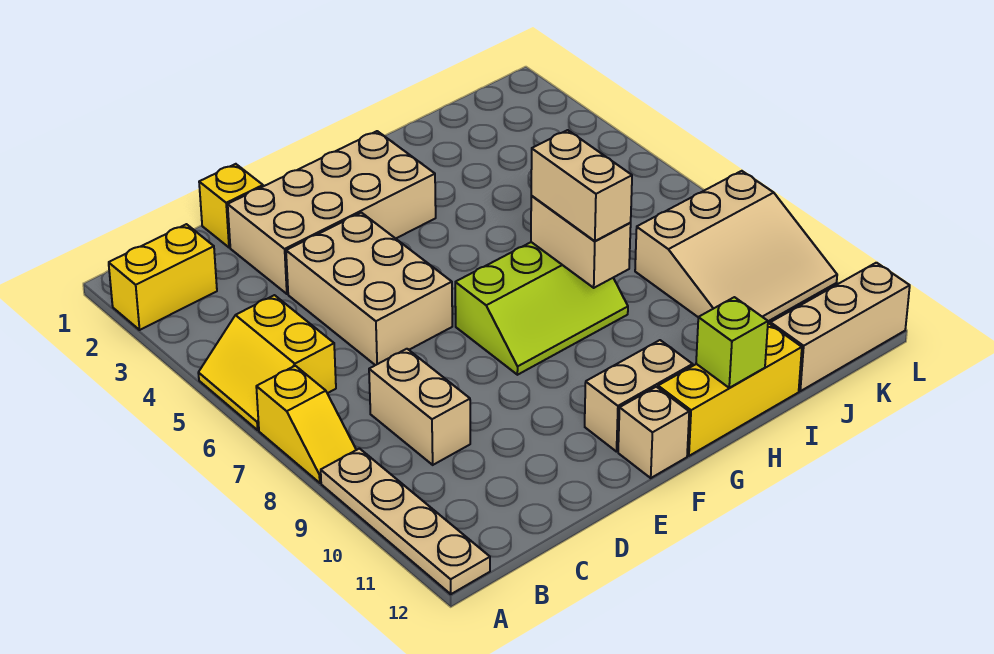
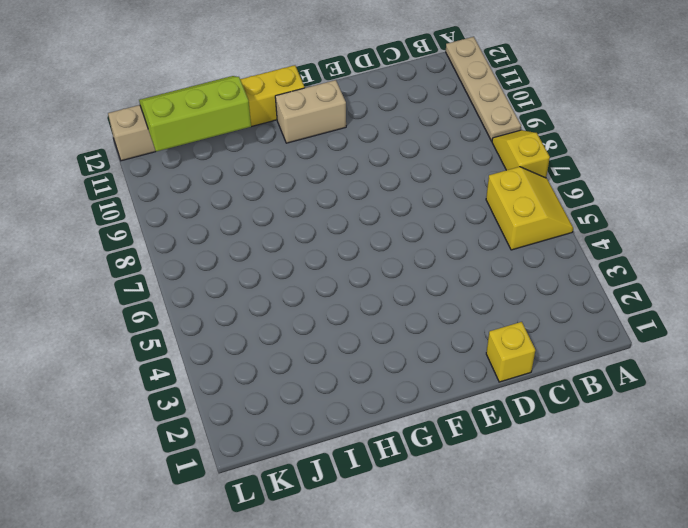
lime 2x3 slope [139,76,251,152] -> lime 2x3 slope moved to [455,242,628,375]
none -> yellow 1x2 brick [109,224,217,330]
none -> tan 1x2 brick [369,349,470,465]
none -> tan 2x4 brick [228,131,436,294]

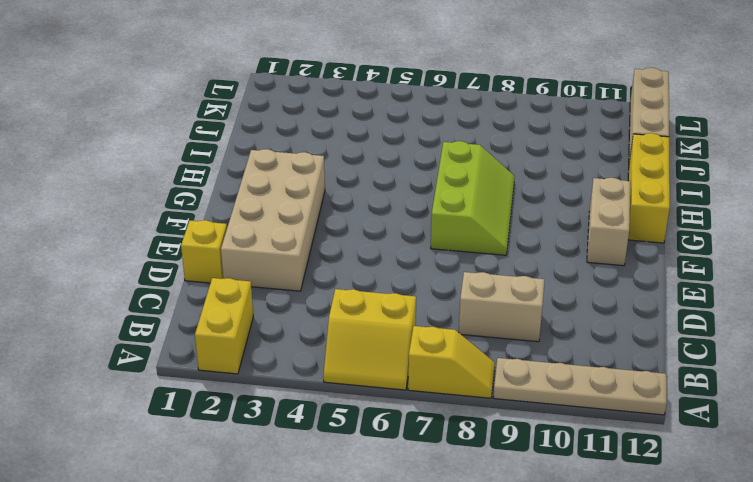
none -> tan 2x3 brick [286,213,452,365]
none -> tan 1x1 brick [618,387,689,478]
none -> tan 3x3 slope [635,171,837,321]

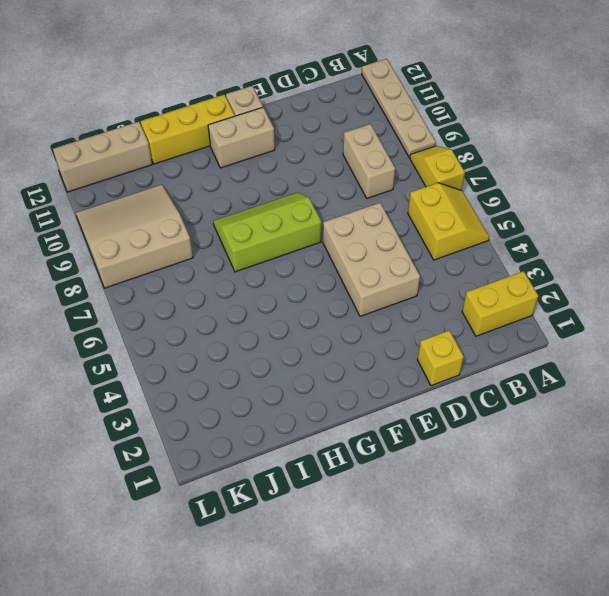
none -> tan 2x4 brick [228,131,436,294]
none -> tan 1x2 brick [531,196,631,288]
none -> lime 1x1 brick [696,297,768,388]

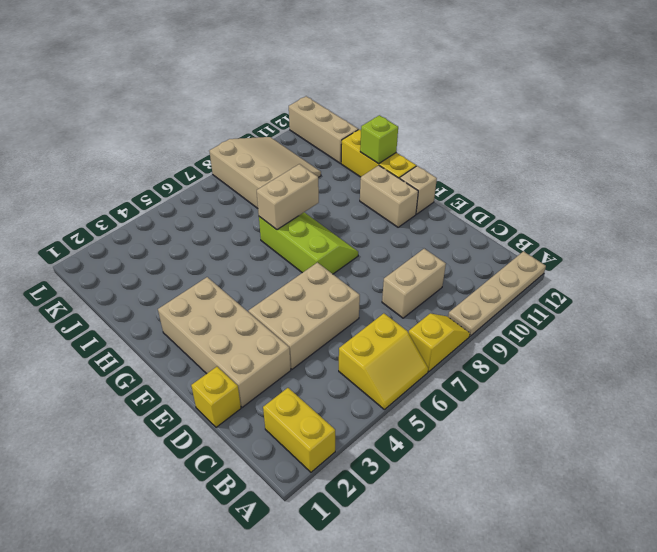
none -> tan 1x2 brick [531,130,632,241]

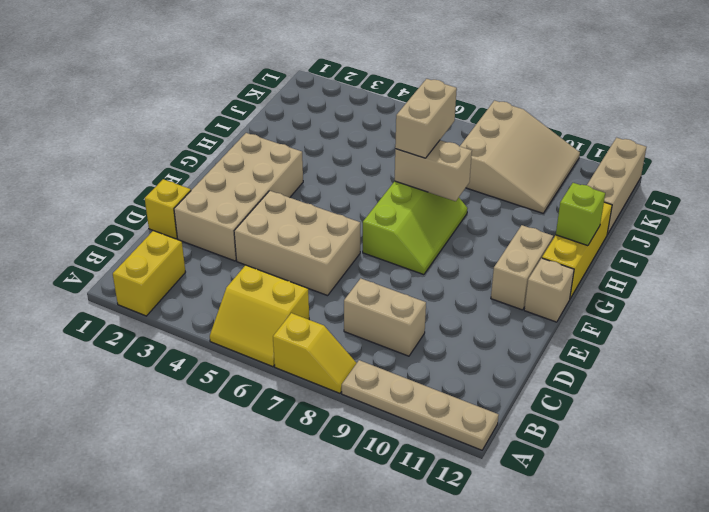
tan 1x2 brick [395,79,457,158] -> tan 1x2 brick turned to [531,130,632,241]

